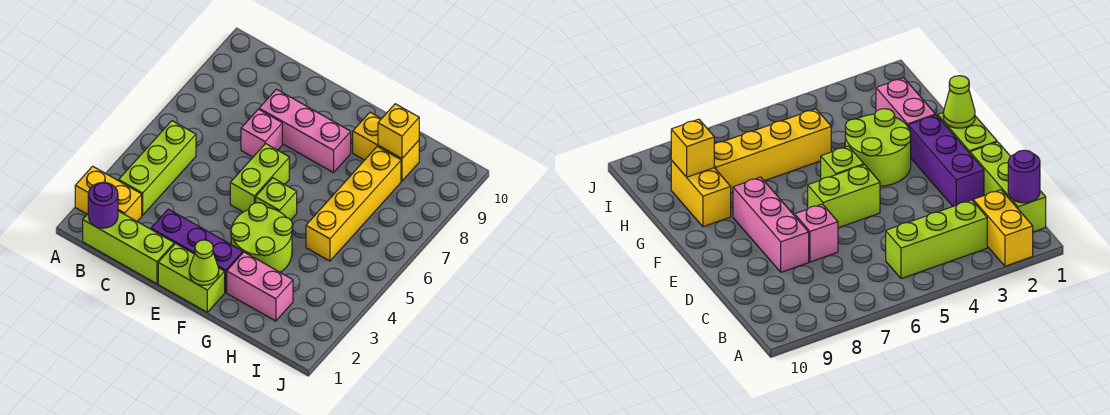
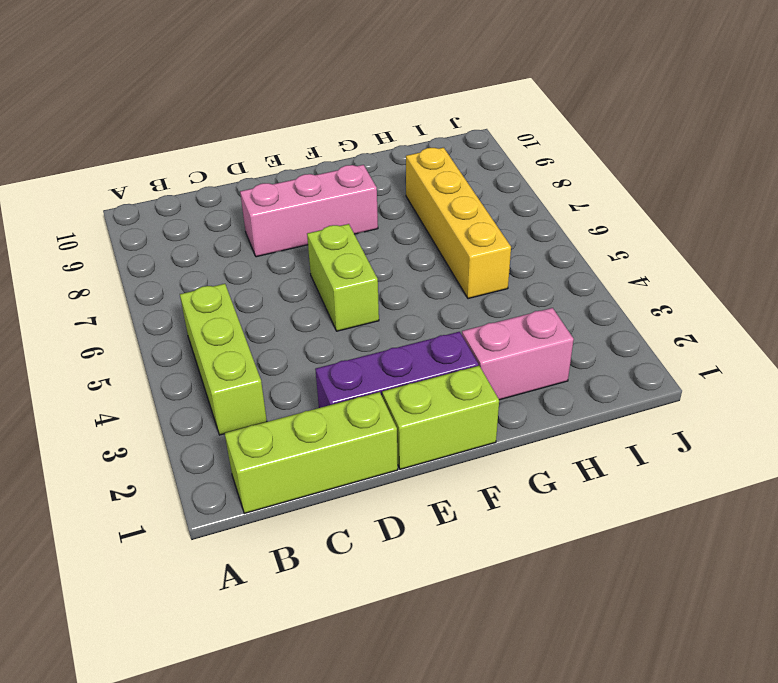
none -> yellow 1x2 brick [75,166,142,221]
none -> pink 1x1 brick [241,109,282,157]
none -> lime 2x2 round brick [231,203,293,272]

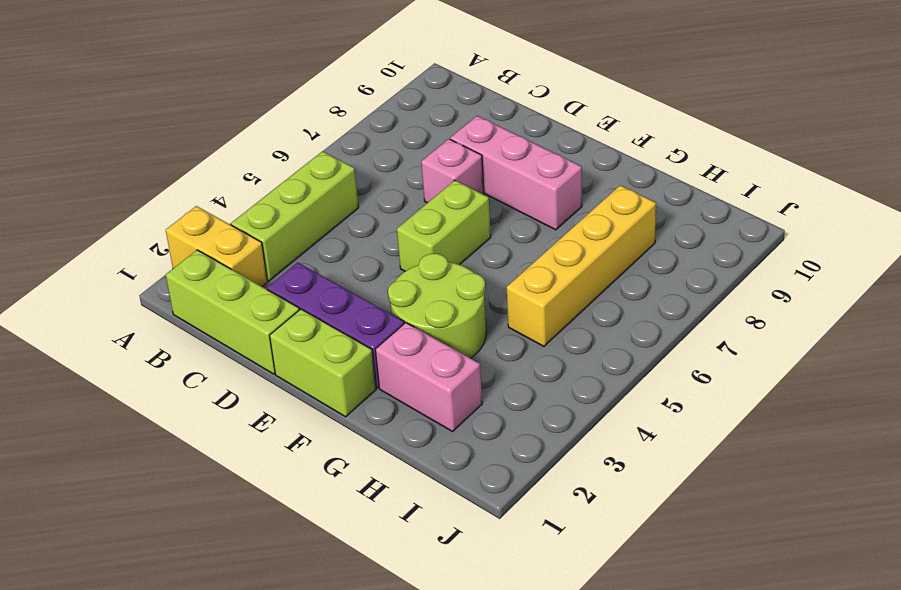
none -> lime 1x1 brick [256,178,297,220]
none -> yellow 1x2 brick [353,112,419,181]
none -> purple 1x1 round brick [88,182,118,228]

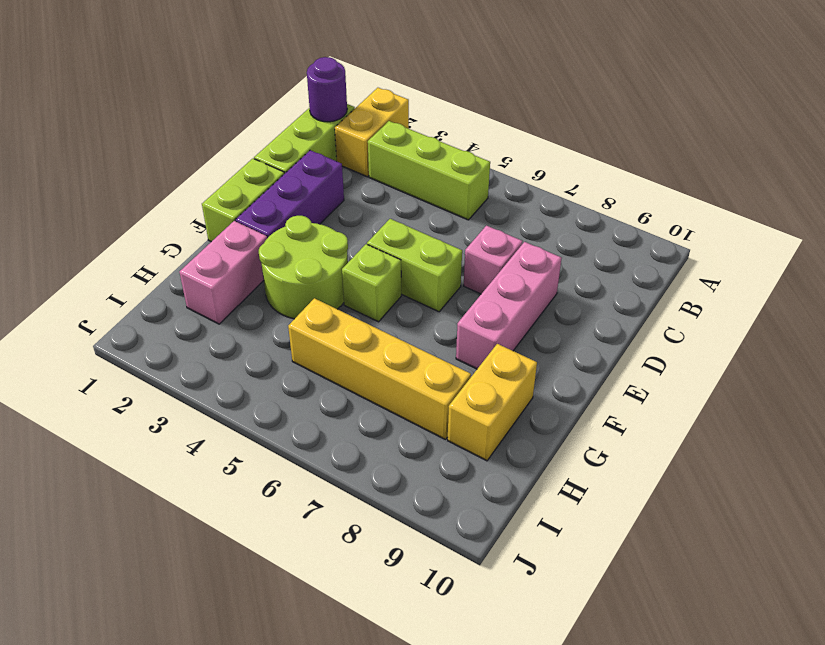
none -> lime 1x1 cone [189,240,219,285]
none -> yellow 1x1 brick [378,104,419,159]

